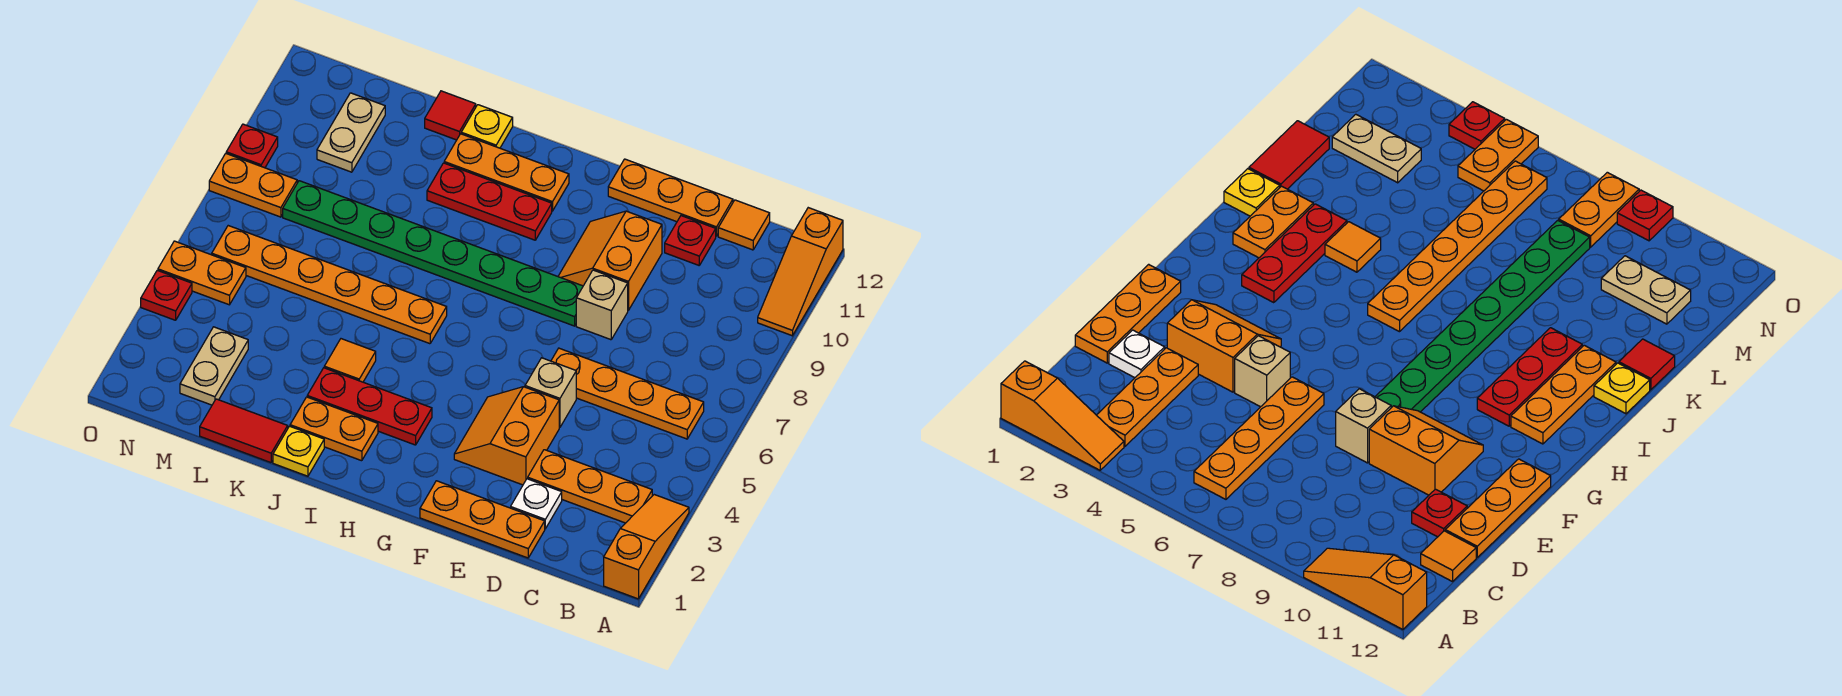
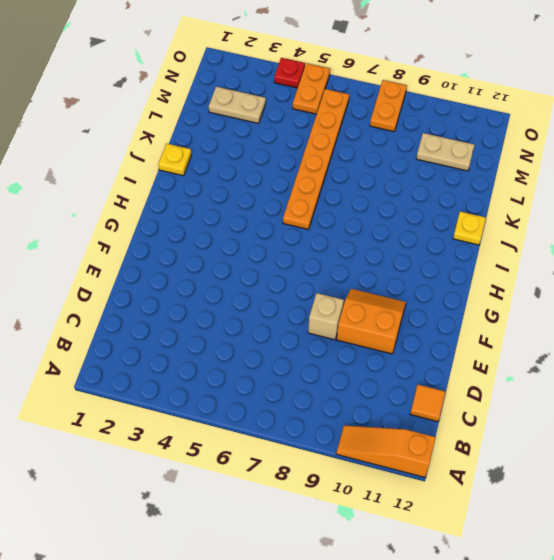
none -> orange 1x3 slope [604,495,689,599]
none -> orange 1x3 plate [528,450,652,523]
none -> orange 1x4 plate [551,348,704,439]
none -> orange 1x3 plate [420,481,545,558]

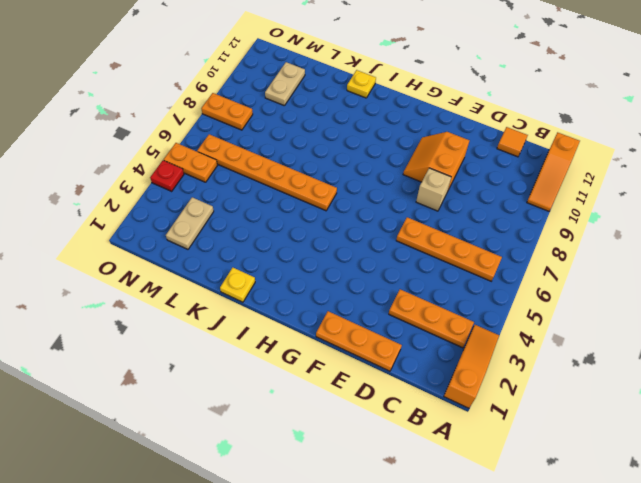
none -> white 1x1 plate [511,479,562,529]
none -> red 1x1 plate [665,216,716,265]
none -> orange 1x3 plate [608,159,733,236]
none -> orange 2x2 slope [454,387,559,485]

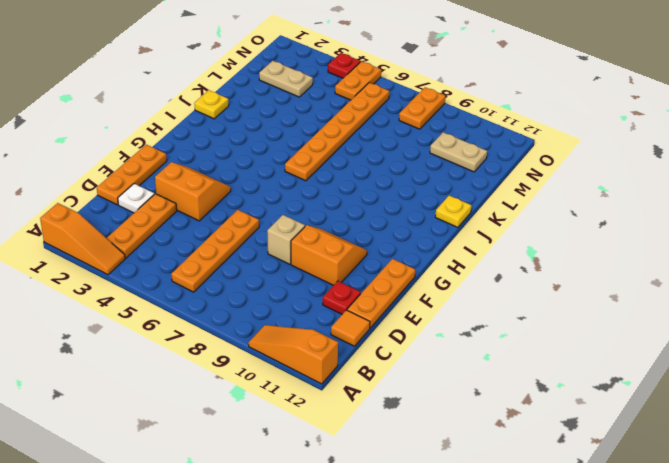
none -> tan 1x1 brick [525,358,576,427]
none -> green 1x8 plate [283,181,583,326]
none -> red 1x3 plate [307,368,432,445]
none -> red 1x3 plate [427,163,552,240]

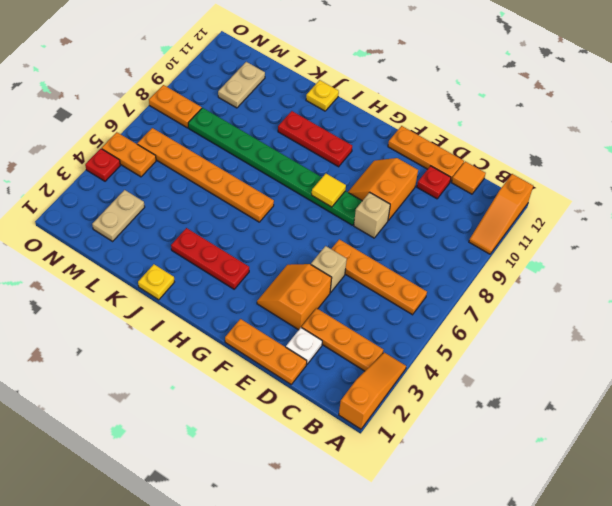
yellow 1x1 tile [312,174,346,207] -> none
none -> orange 1x3 plate [444,134,569,211]
none -> orange 1x2 plate [290,397,378,461]
none -> orange 1x1 tile [324,339,376,382]
none -> red 1x2 tile [200,399,288,463]

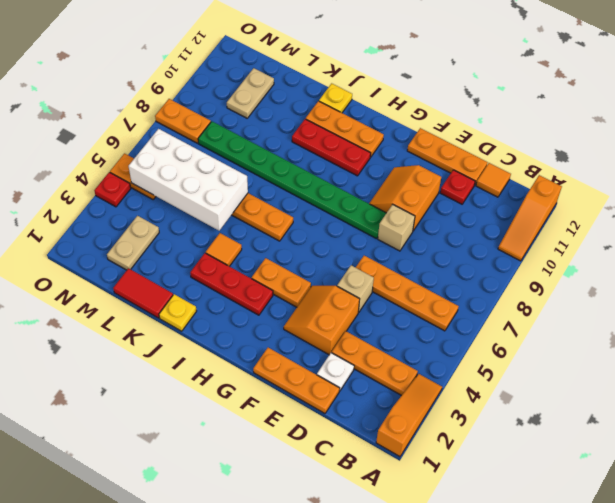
orange 1x2 plate [252,258,311,307] -> orange 1x2 plate moved to [290,397,378,461]
white 2x4 brick [129,129,248,231] -> none
none -> red 1x1 tile [425,91,476,140]
none -> red 1x1 plate [226,124,278,168]

